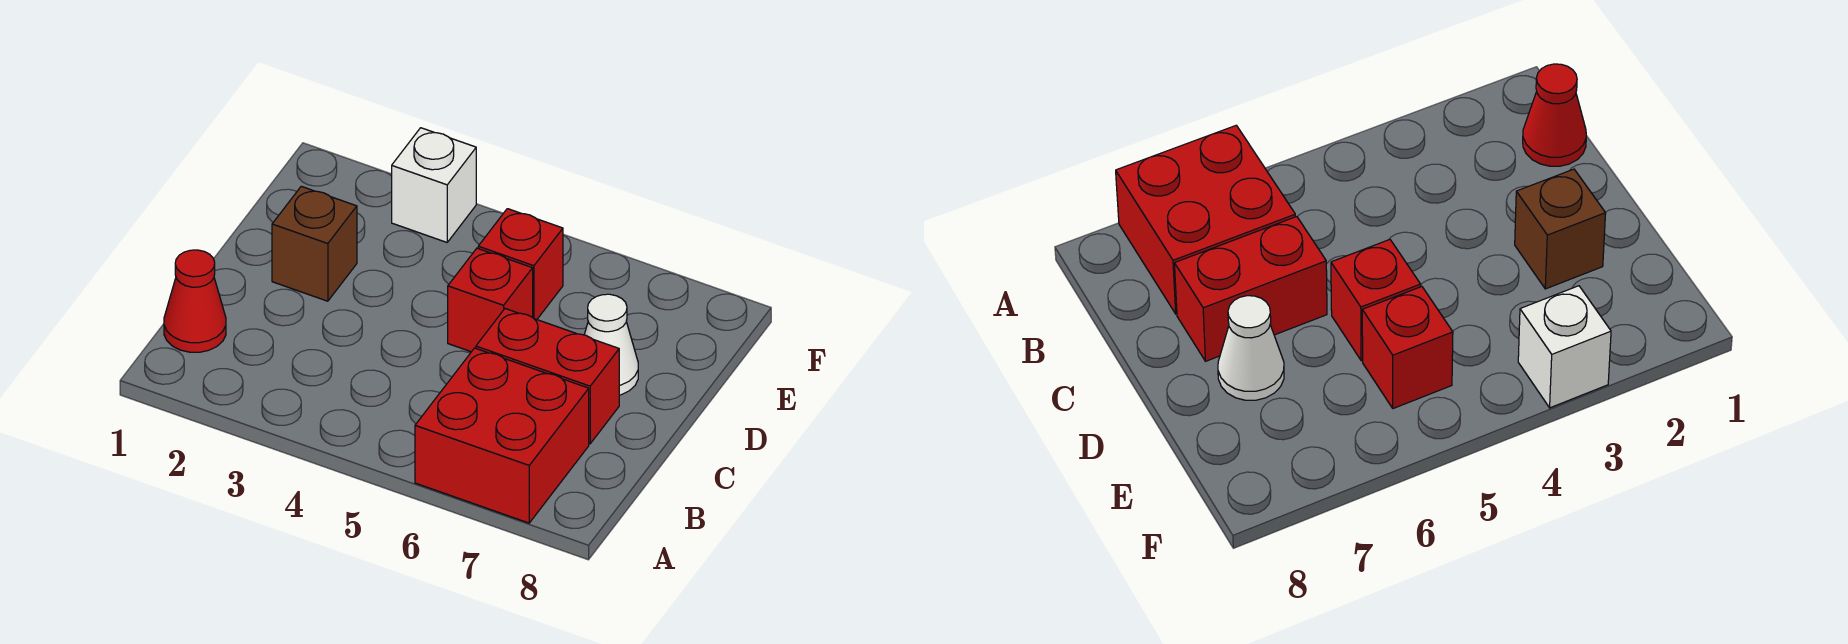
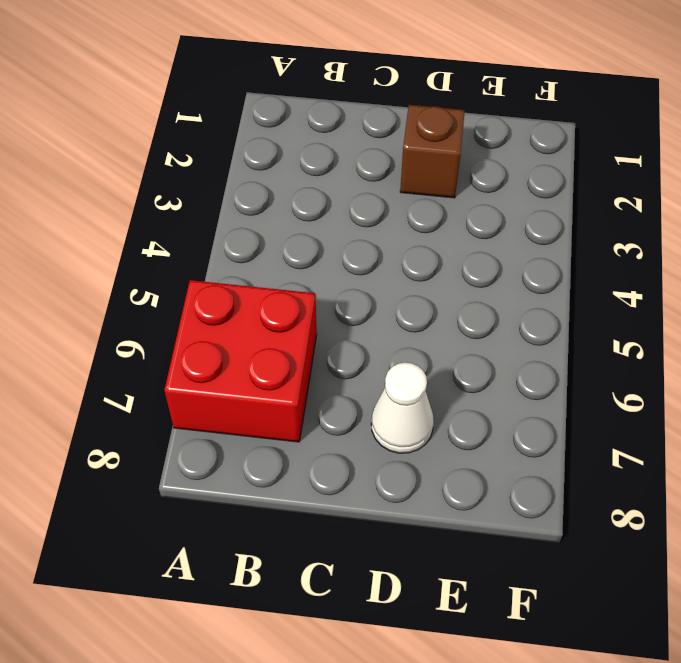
none -> red 1x1 cone [164,250,226,352]
none -> red 1x2 brick [476,309,619,444]

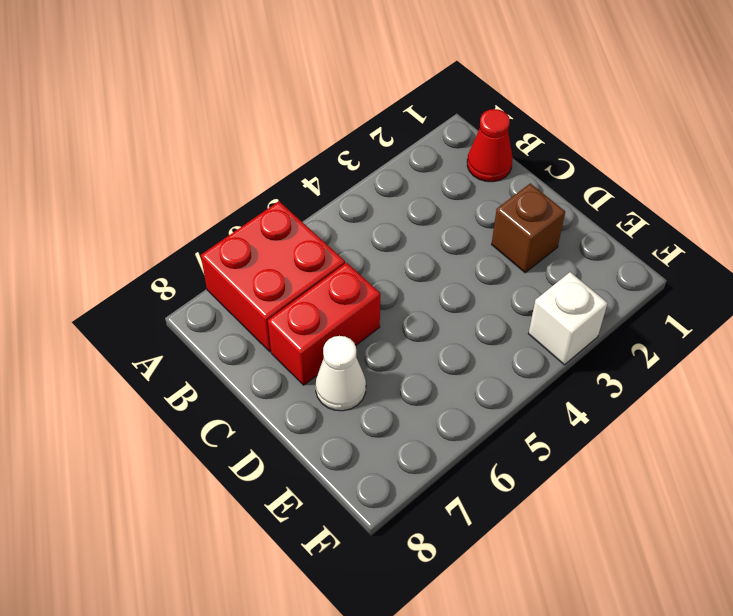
none -> red 1x1 brick [448,248,533,352]
none -> red 1x1 brick [478,209,563,319]

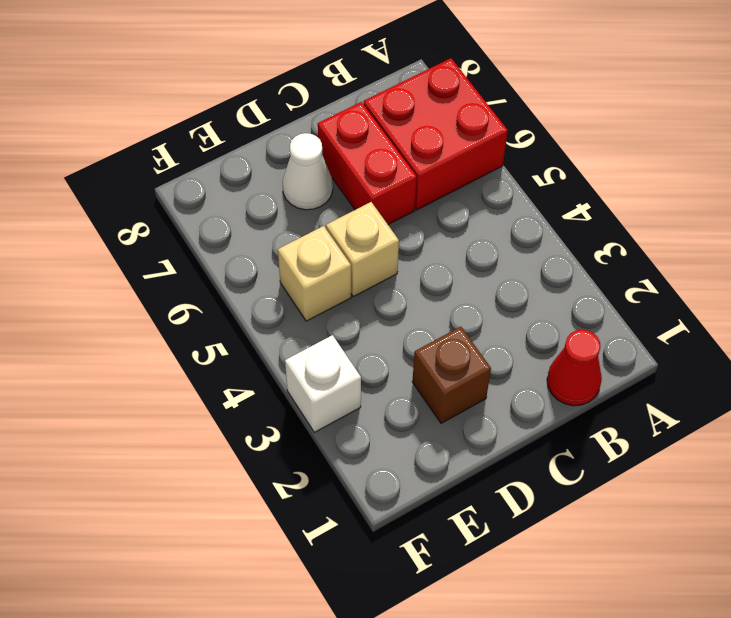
tan 1x1 brick [326,202,399,296] -> red 1x1 brick [448,248,533,352]
tan 1x1 brick [278,226,351,321] -> red 1x1 brick [478,209,563,319]

